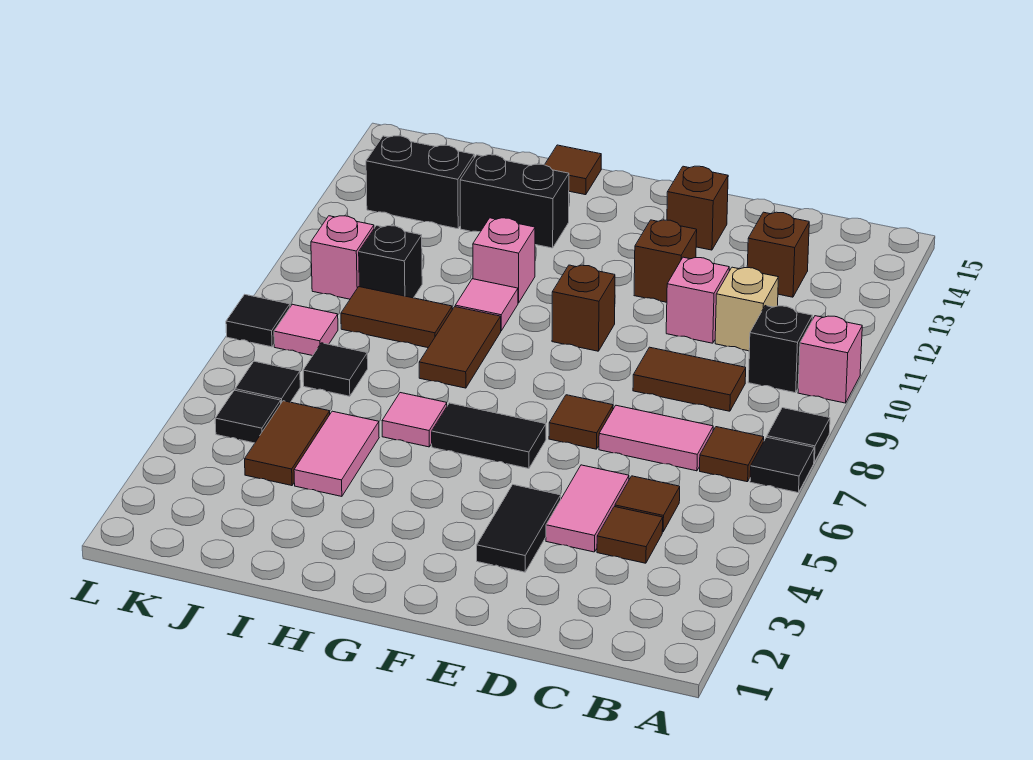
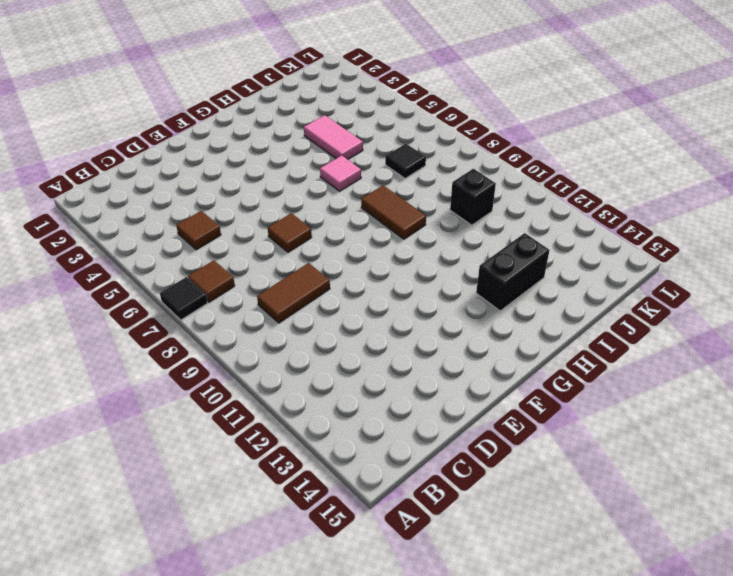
none -> black 1x1 tile [767,408,830,462]
none -> pink 1x1 brick [798,316,862,403]
none -> black 1x1 brick [748,306,812,393]
none -> brown 1x1 tile [597,507,663,563]

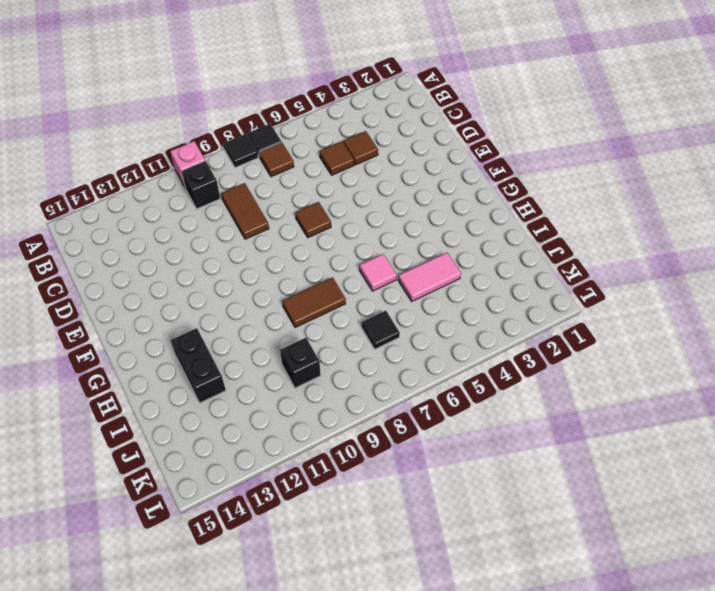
none -> pink 1x2 tile [599,405,713,471]
none -> tan 1x1 brick [715,267,778,351]
none -> brown 1x1 brick [747,212,809,297]
none -> pink 1x2 tile [546,465,629,552]

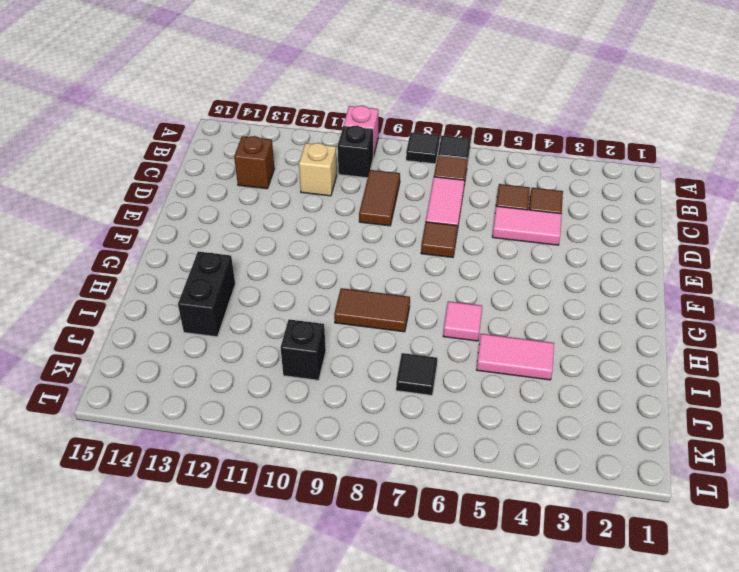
none -> pink 1x1 brick [666,257,729,343]
none -> black 1x2 tile [477,485,561,572]
none -> brown 1x1 brick [634,220,697,302]
none -> brown 1x1 brick [667,166,728,250]

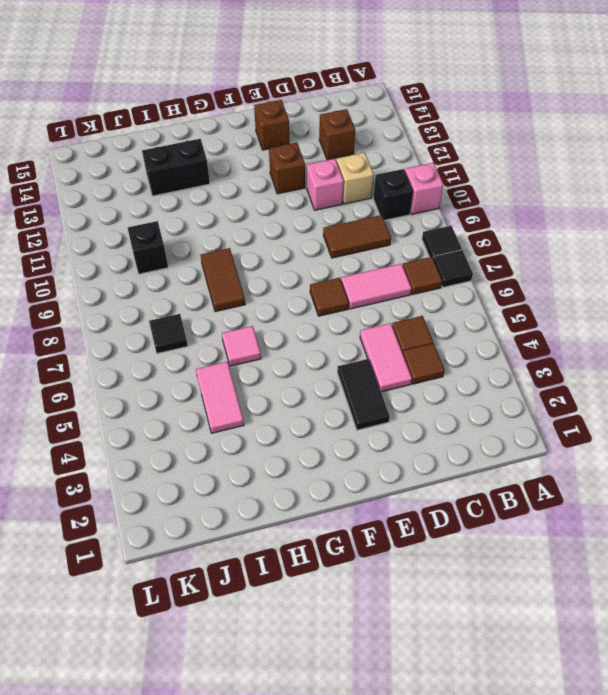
none -> black 1x2 tile [432,403,546,469]
none -> brown 1x1 brick [552,265,615,351]
none -> pink 1x1 tile [455,279,518,331]
none -> pink 1x1 brick [473,218,535,303]

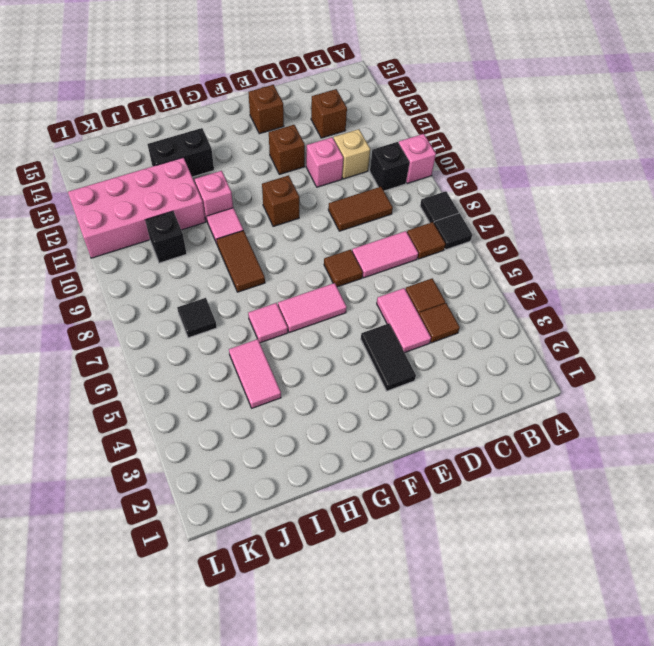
pink 1x2 tile [278,283,347,333] -> black 1x2 tile [432,403,546,469]
pink 2x4 brick [68,158,206,258] -> none
none -> brown 1x1 tile [545,145,601,195]
none -> brown 1x2 tile [341,287,452,348]
none -> brown 1x2 tile [245,401,330,486]
none -> black 1x2 brick [366,136,474,229]

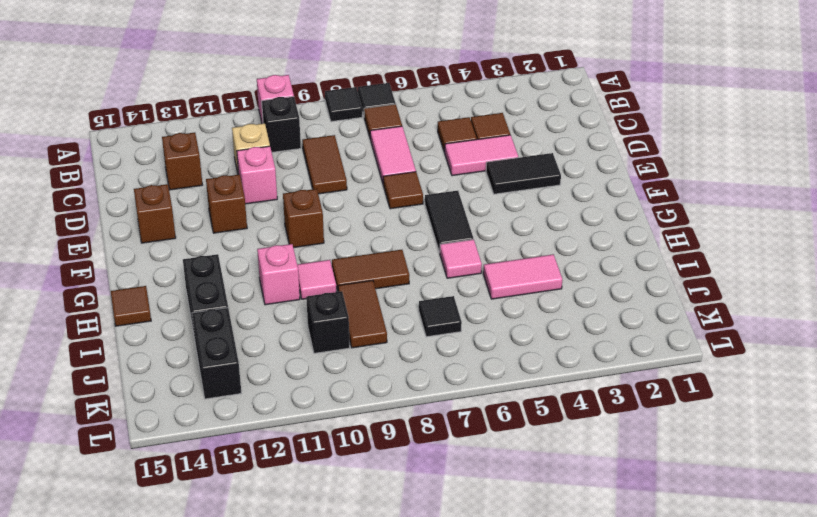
none -> brown 1x2 tile [245,401,330,486]
none -> black 1x1 tile [215,390,281,443]
none -> black 1x1 tile [235,361,300,403]
none -> pink 1x1 tile [274,304,338,356]

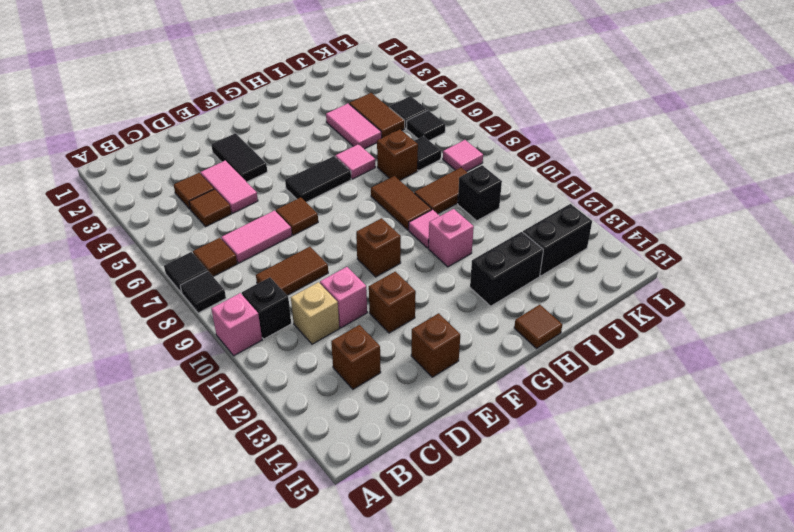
brown 1x1 brick [377,129,418,180] -> none
none -> pink 1x1 brick [311,216,374,299]
none -> black 1x1 tile [226,294,290,347]

